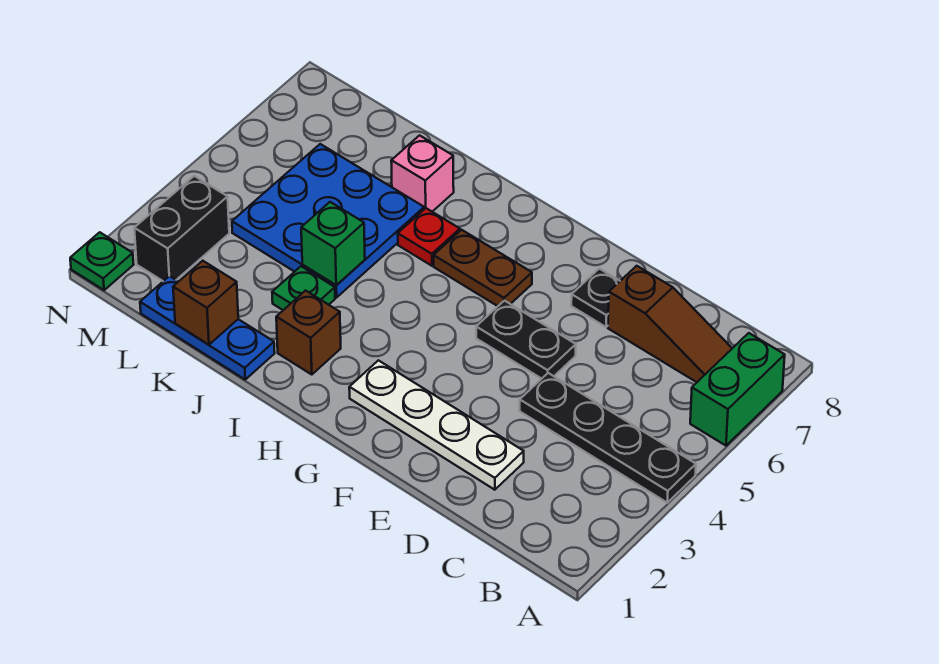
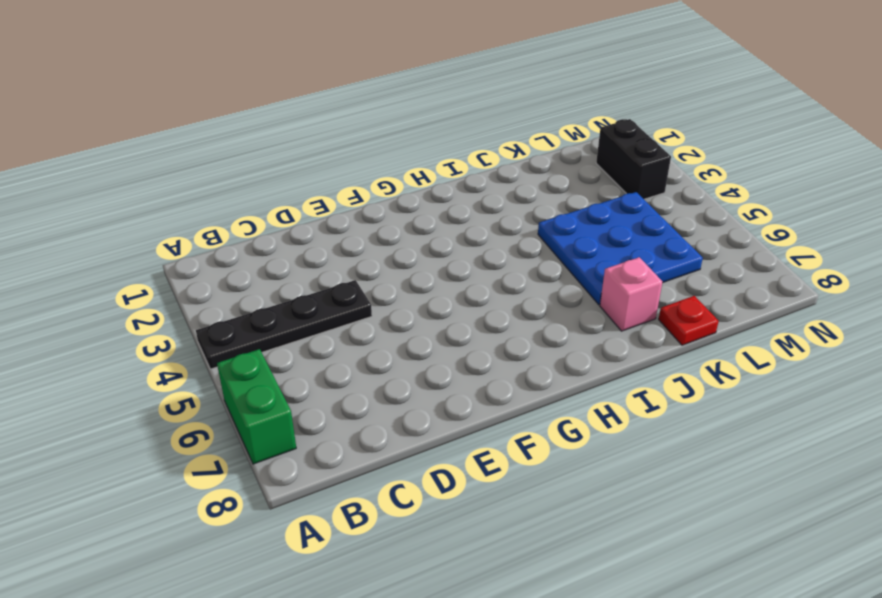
red 1x1 plate [659,296,719,345] -> red 1x1 plate moved to [398,208,460,266]
none -> brown 1x3 slope [608,266,732,382]
none -> white 1x4 plate [349,360,524,490]
none -> black 1x2 plate [476,301,576,379]

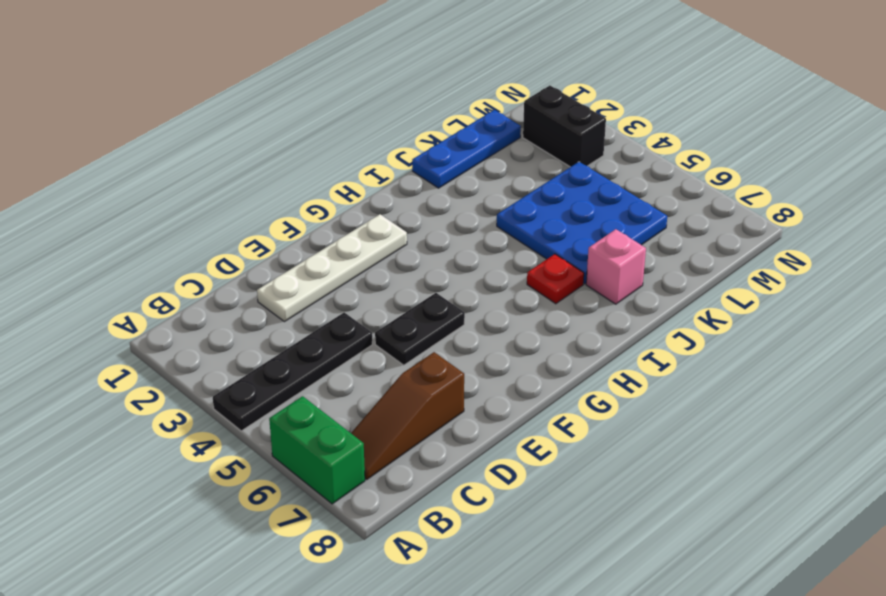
none -> black 1x1 plate [571,269,620,327]
none -> brown 1x2 plate [434,230,532,306]
none -> brown 1x1 brick [276,291,341,375]

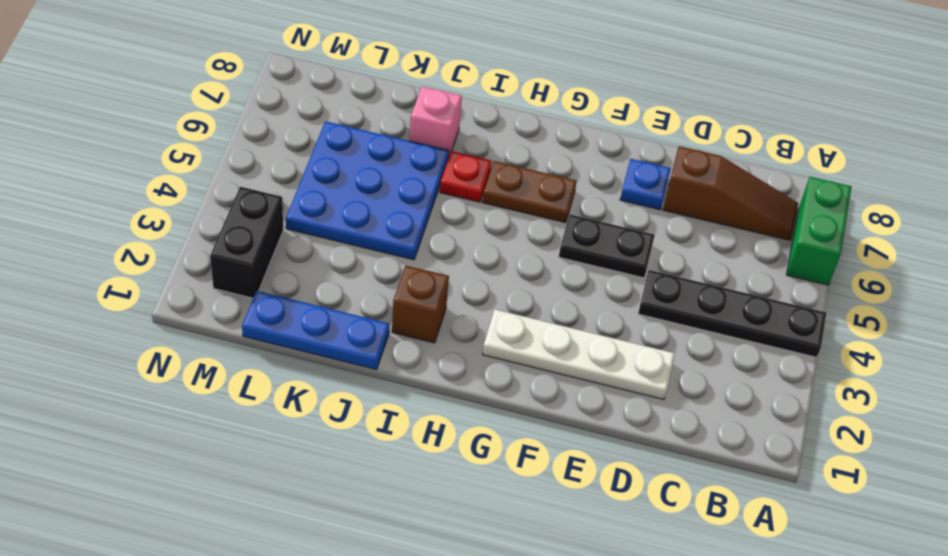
blue 1x1 plate [620,159,671,210] -> black 1x1 plate [571,269,620,327]
none -> green 1x1 plate [272,266,335,310]
none -> green 1x1 plate [70,232,134,290]
none -> green 1x1 brick [301,202,365,285]

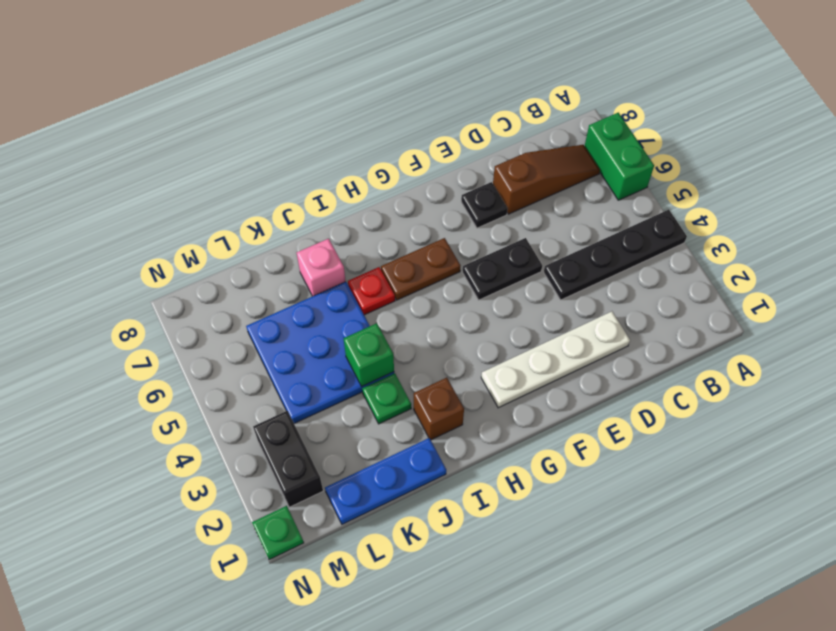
none -> brown 1x1 brick [173,261,238,345]

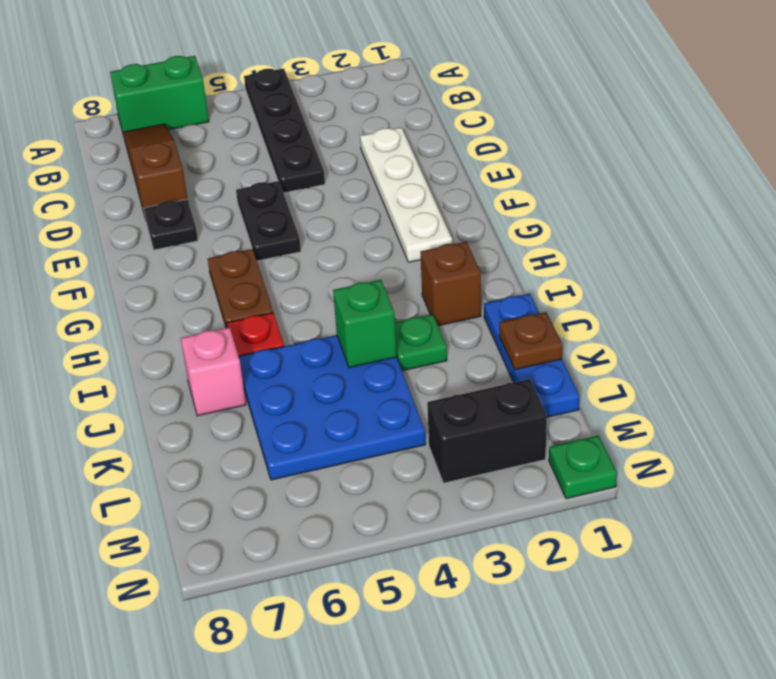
brown 1x1 plate [499,312,563,370] -> brown 1x1 brick [173,261,238,345]

